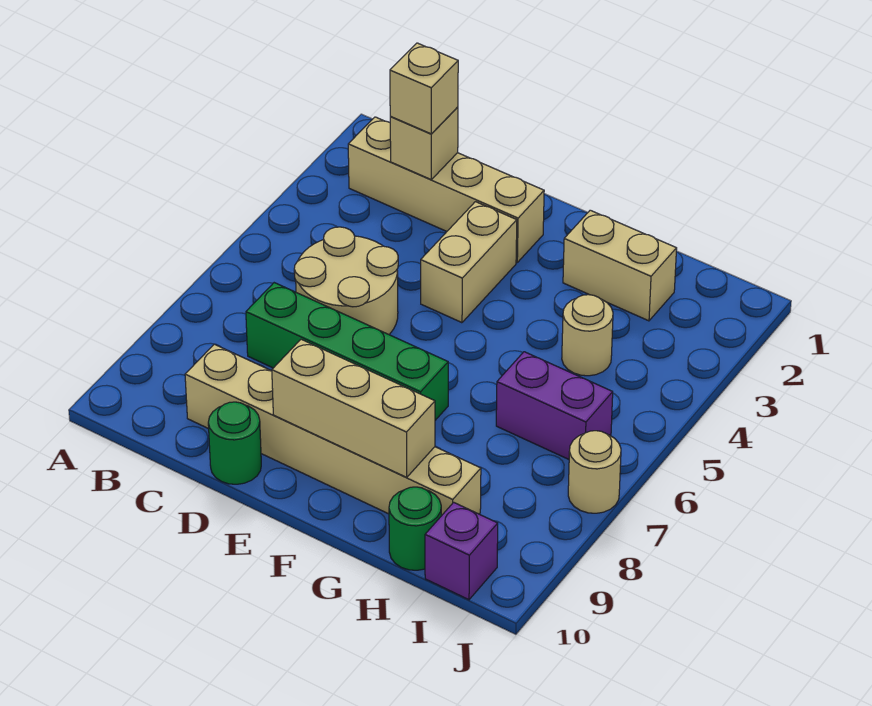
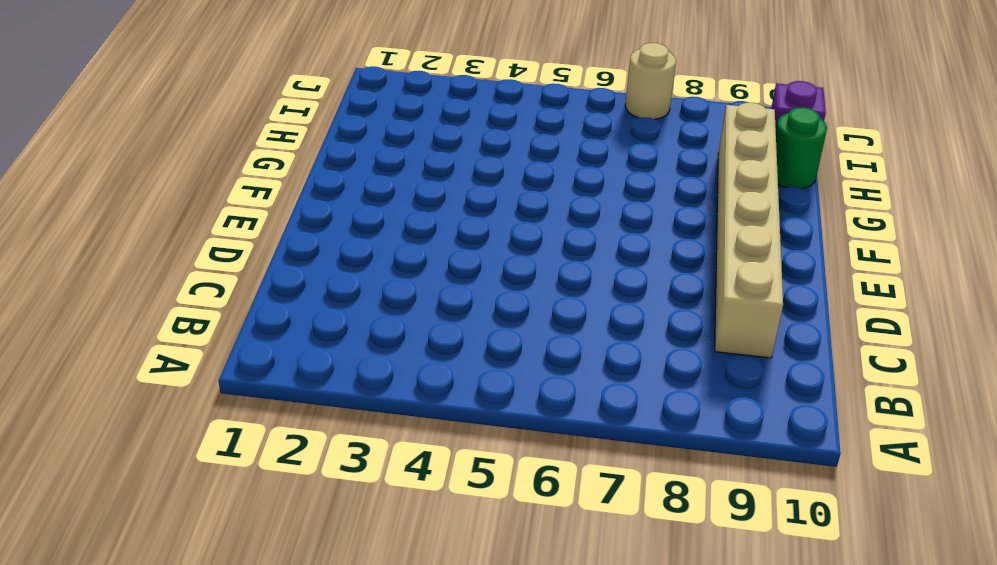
none -> tan 1x4 brick [348,117,544,262]
none -> tan 2x2 round brick [294,227,398,334]
none -> green 1x4 brick [246,283,448,420]

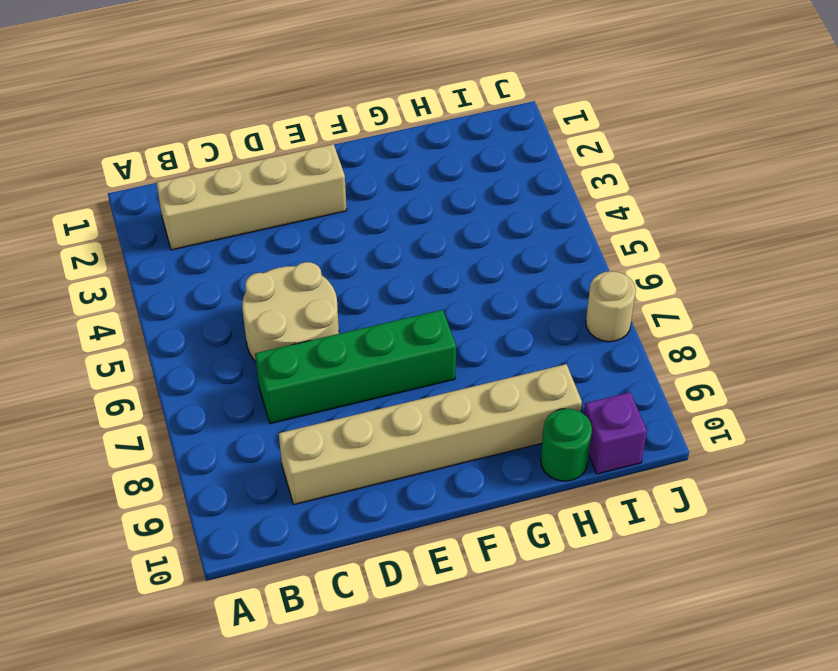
none -> green 1x1 round brick [208,402,261,484]
none -> tan 1x2 brick [421,202,517,323]
none -> tan 1x2 brick [563,210,677,321]

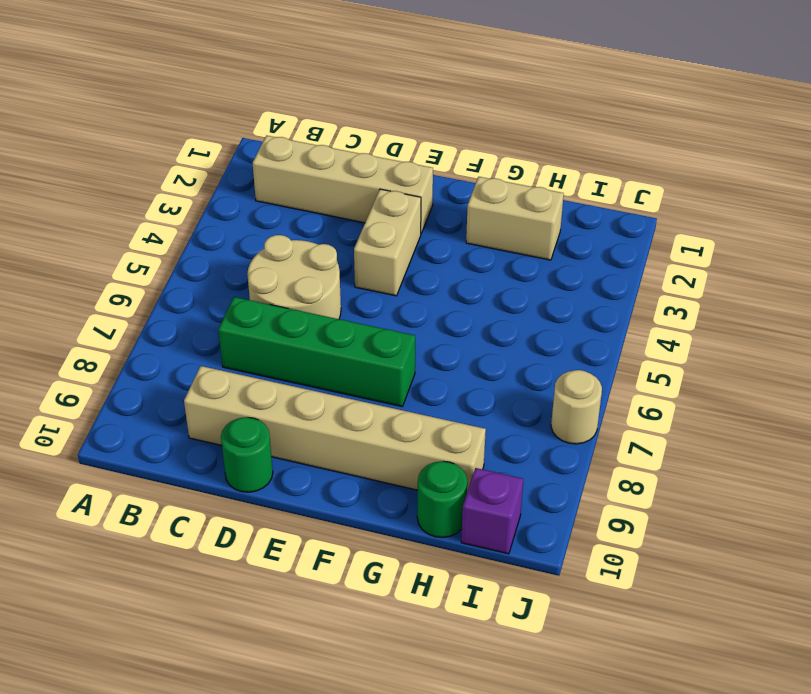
none -> tan 1x1 round brick [562,295,613,376]
none -> purple 1x2 brick [496,352,613,459]
none -> tan 1x1 brick [390,107,458,179]

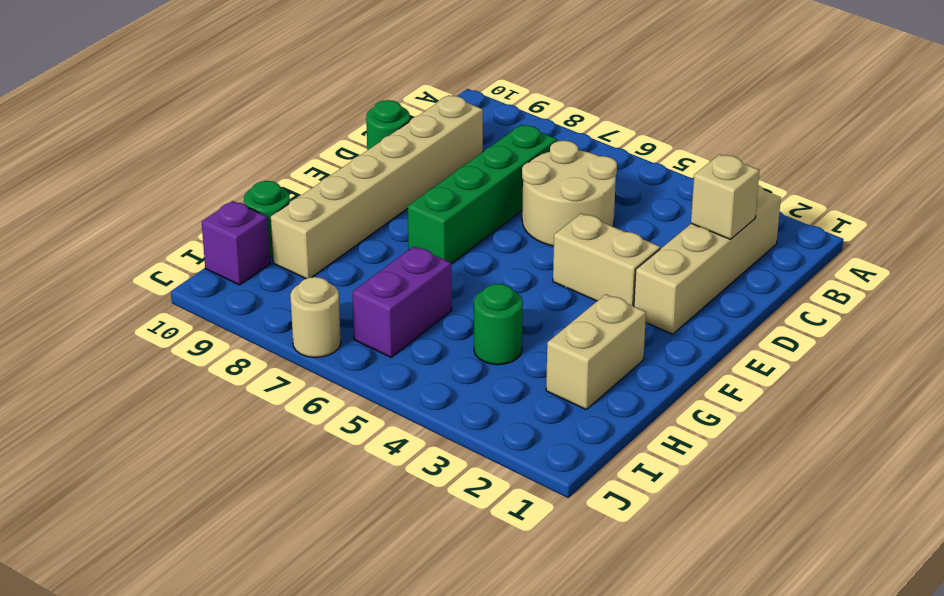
green 1x1 round brick [474,284,523,365] -> tan 1x1 round brick [562,295,613,376]
none -> tan 1x3 brick [272,339,435,477]
none -> tan 1x1 brick [390,43,458,134]

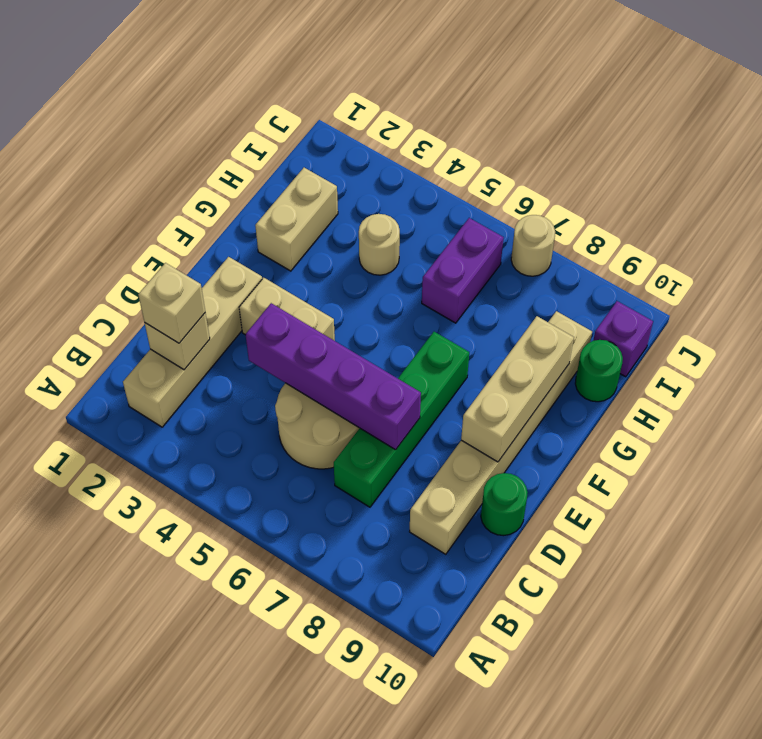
purple 1x4 brick [245,303,421,450] -> none

